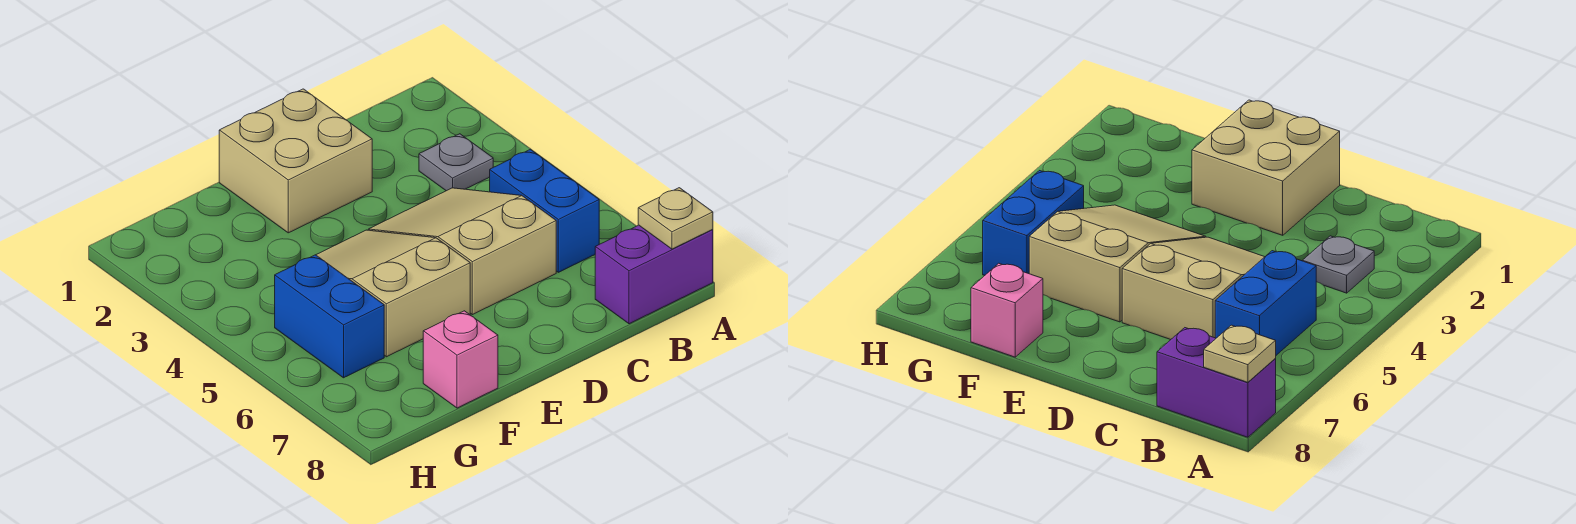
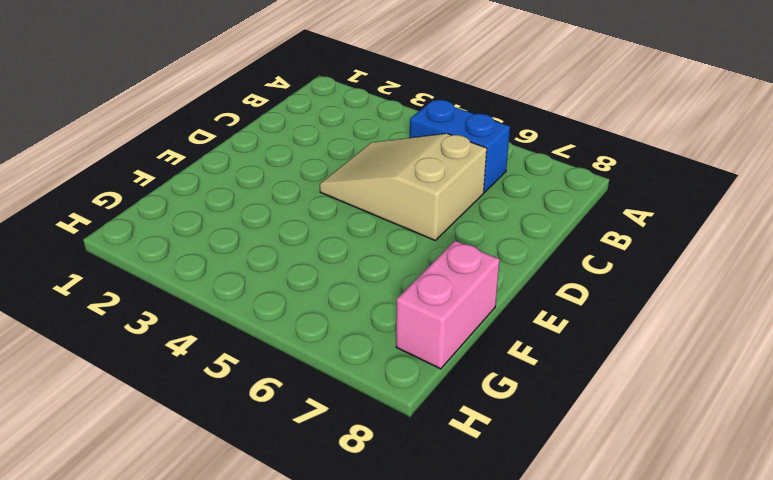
pink 1x2 brick [396,241,500,369] -> pink 1x1 brick [423,311,498,408]
none -> purple 1x2 brick [595,225,713,324]
none -> grey 1x1 plate [419,134,493,191]

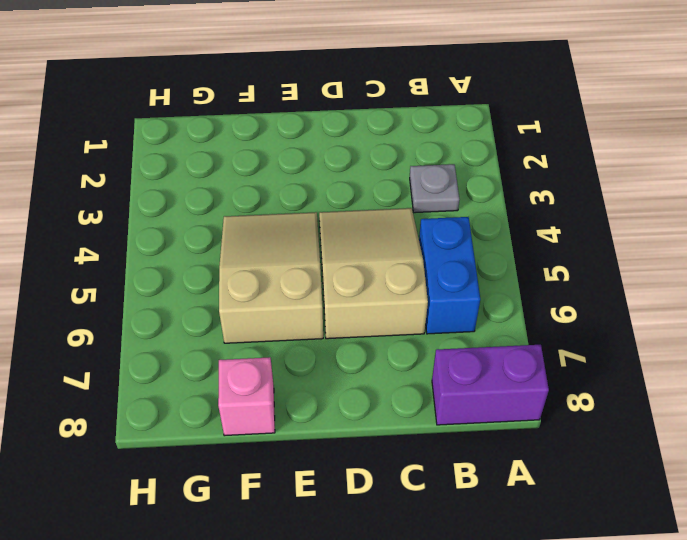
none -> tan 2x2 brick [219,89,372,233]
none -> blue 1x2 brick [275,255,384,378]

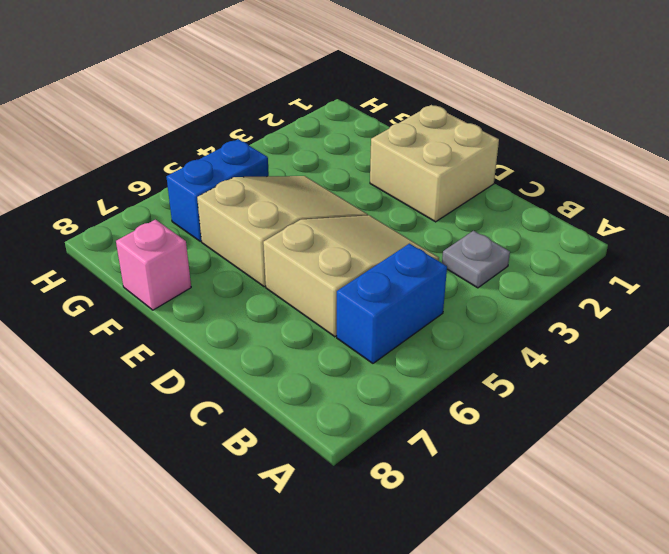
none -> purple 1x2 brick [595,225,713,324]
none -> tan 1x1 plate [638,188,713,249]

